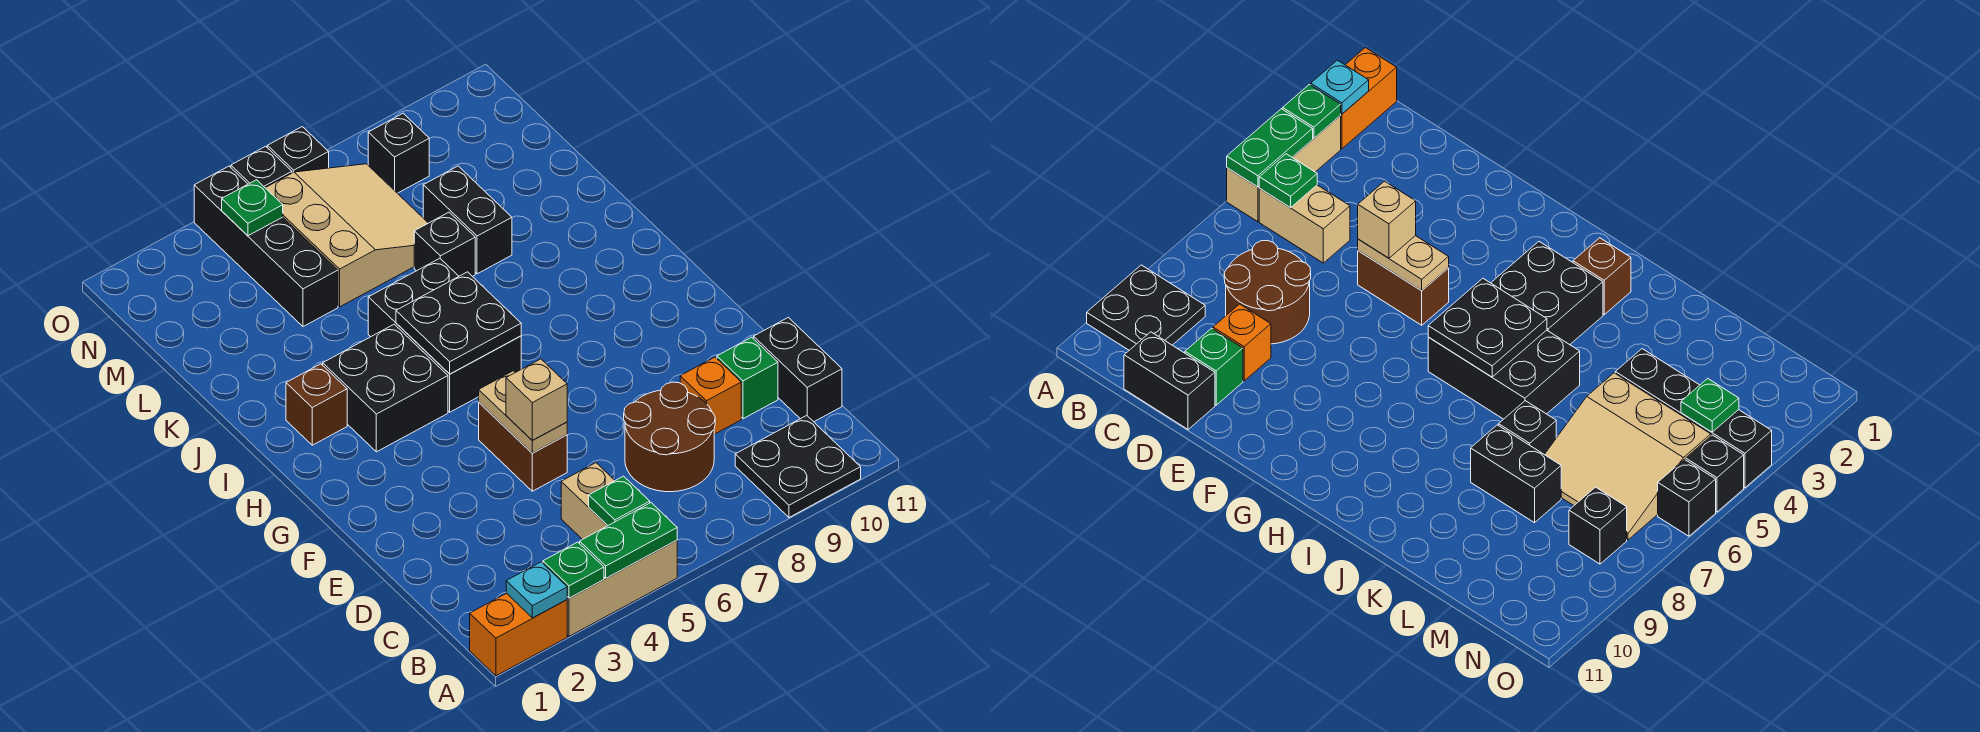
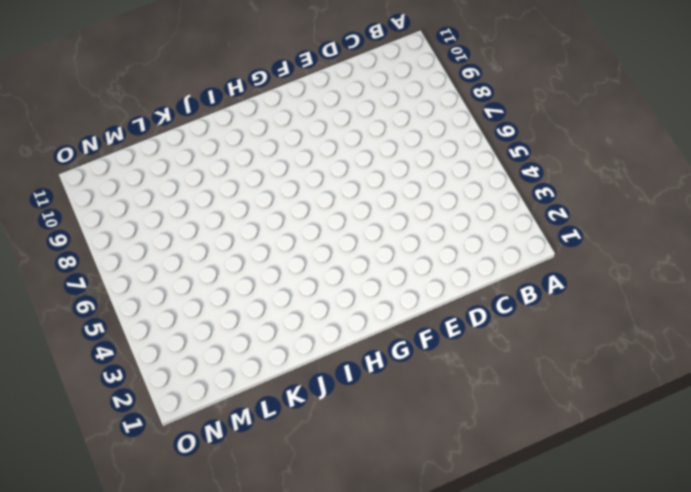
none -> orange 1x2 brick [470,593,567,676]
none -> tan 1x3 brick [567,540,677,636]
none -> black 2x2 plate [735,415,861,517]

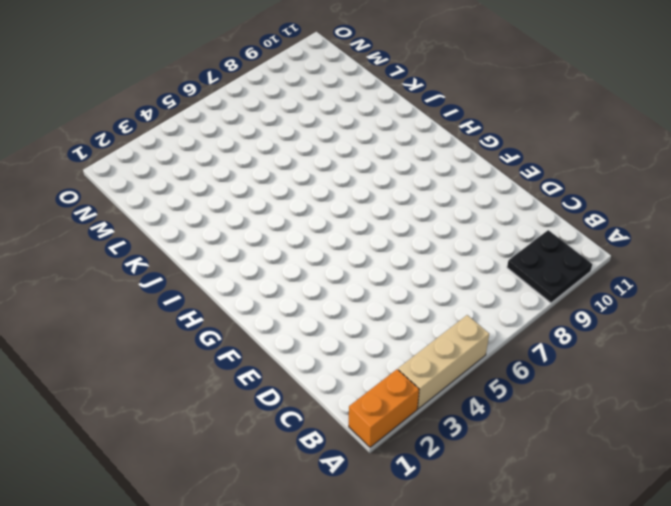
none -> tan 1x2 brick [561,463,615,539]
none -> brown 2x2 round brick [624,382,715,492]
none -> black 1x2 brick [754,317,842,422]

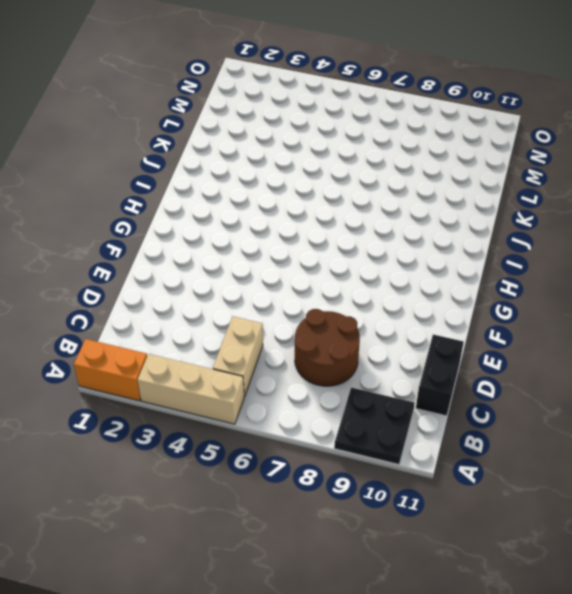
none -> orange 1x1 brick [680,357,741,434]
none -> green 1x1 brick [717,337,778,419]
none -> brown 1x2 brick [479,403,567,491]

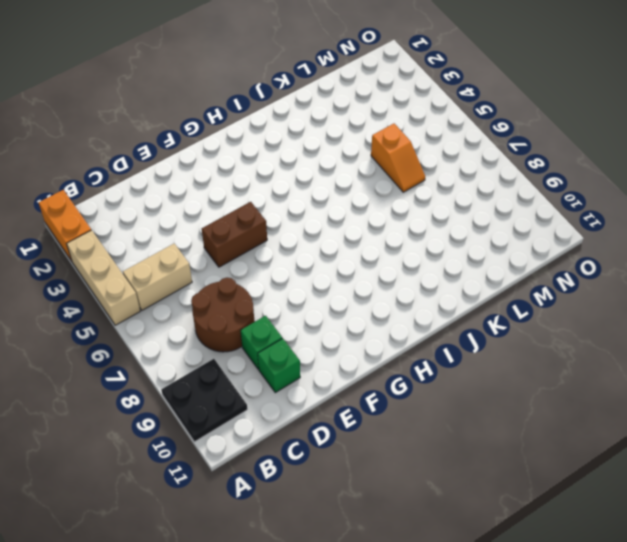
green 1x1 brick [241,316,282,369] -> orange 1x1 brick [680,357,741,434]
orange 1x2 slope [371,124,425,192] -> tan 3x3 slope [266,164,428,307]
none -> black 1x2 brick [754,317,842,422]
none -> black 2x2 brick [323,324,448,452]
none -> black 2x3 brick [368,258,521,412]

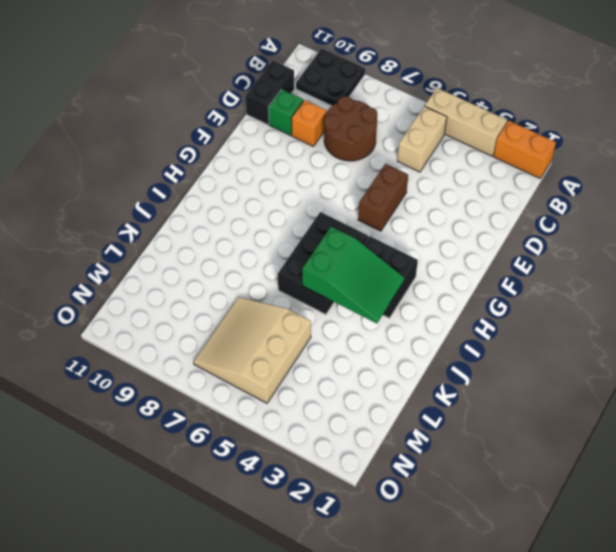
green 2x3 slope [302,227,405,323] -> black 2x2 plate [396,272,521,374]
none -> brown 1x1 brick [286,364,347,445]
none -> black 1x1 brick [414,212,475,277]
none -> black 1x2 brick [423,166,512,274]

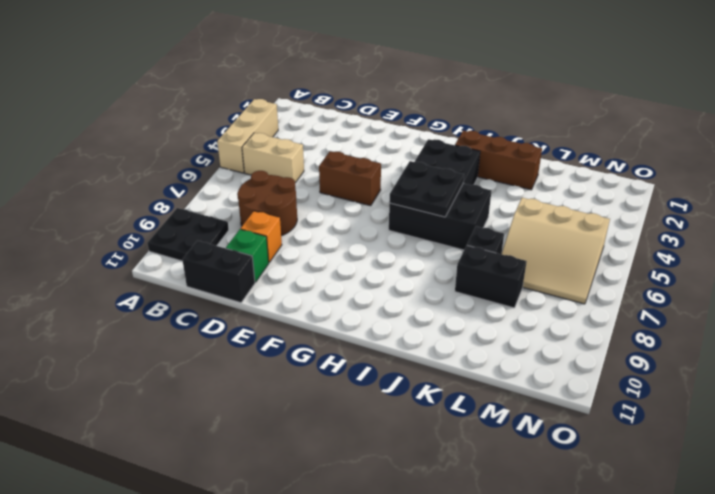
brown 1x3 brick [455,131,542,190] -> brown 1x1 brick [286,364,347,445]
none -> orange 1x2 brick [470,593,567,676]
none -> black 1x4 brick [194,166,338,327]
none -> black 1x1 brick [368,113,429,193]

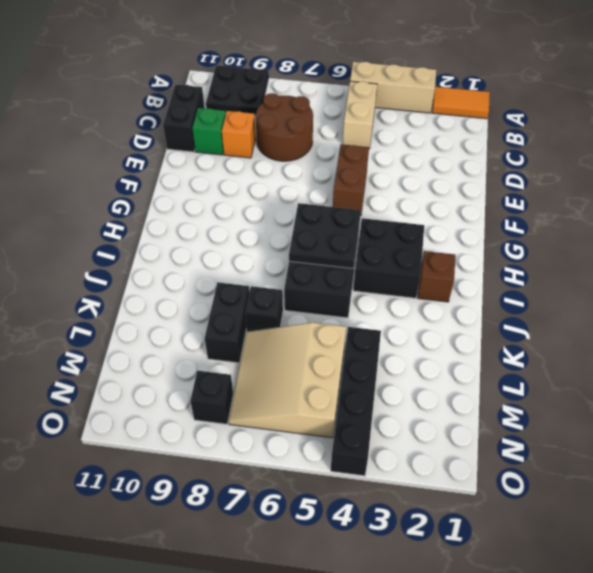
orange 1x2 tile [432,87,490,119] -> orange 1x2 brick [470,593,567,676]
none -> black 1x1 brick [231,146,292,188]
none -> black 1x1 brick [267,127,329,173]
none -> cyan 1x1 plate [506,562,567,618]

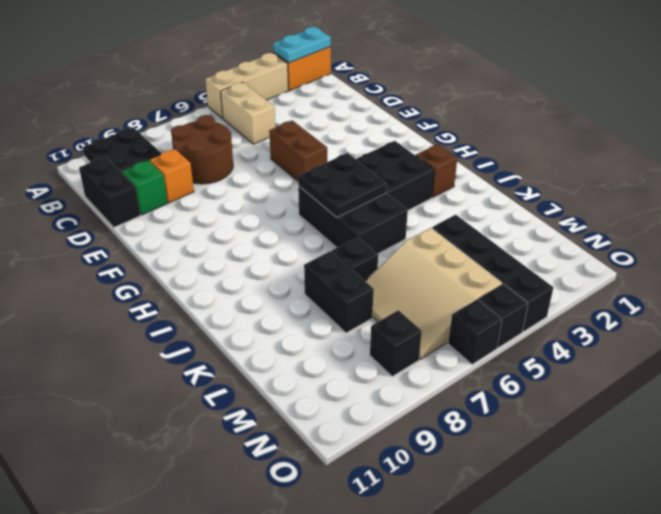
cyan 1x2 plate [273,27,331,63] -> cyan 1x1 plate [506,562,567,618]
none -> green 1x1 plate [543,542,604,598]
none -> green 1x2 plate [580,503,677,578]
none -> green 1x1 plate [589,476,650,526]

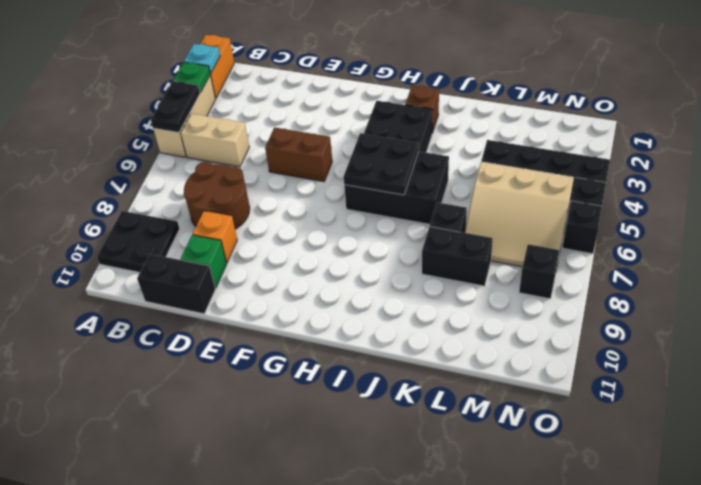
black 1x2 plate [151,81,200,133] -> green 1x2 plate [580,503,677,578]
none -> green 1x1 plate [589,476,650,526]
none -> tan 1x2 plate [479,371,567,453]
none -> green 1x1 plate [222,180,283,236]

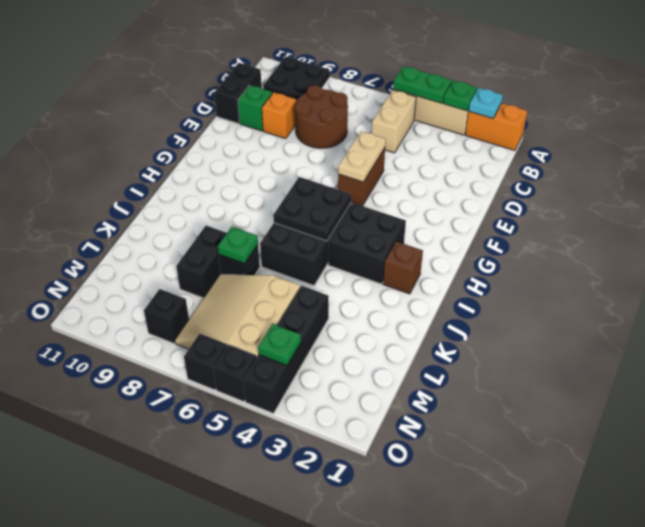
green 1x1 plate [218,227,258,264] -> green 1x1 plate moved to [589,476,650,526]
none -> tan 1x1 brick [506,359,567,440]

